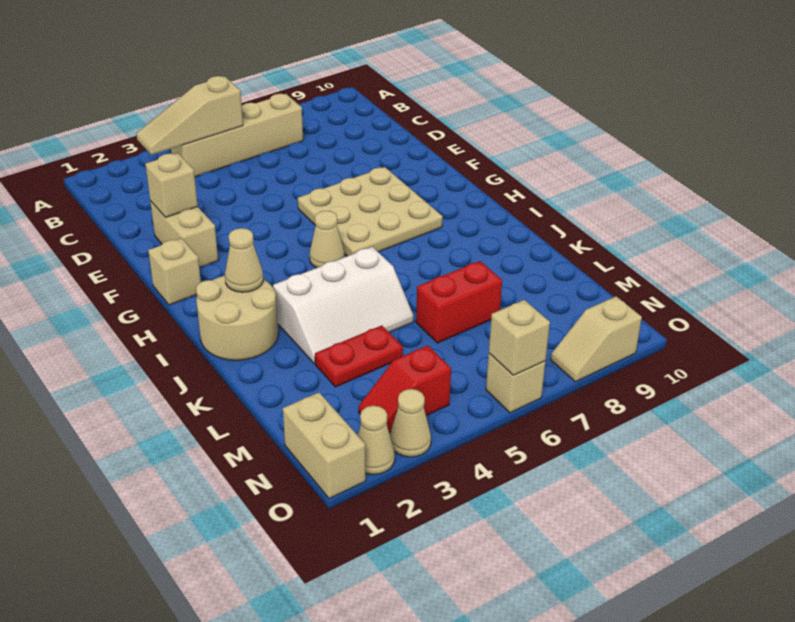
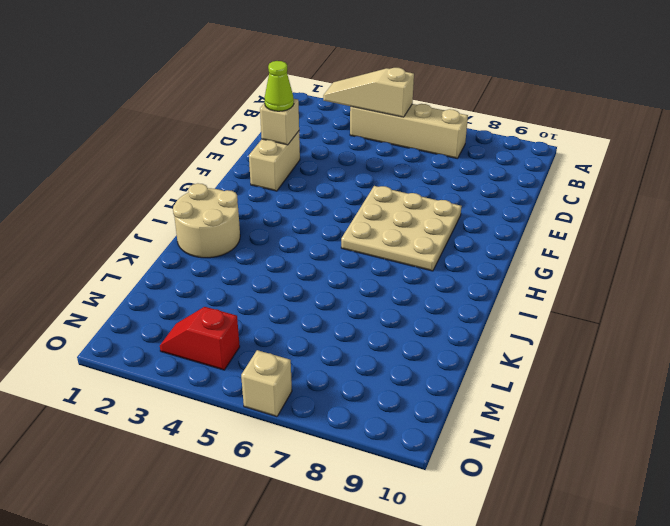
lime 1x1 cone [265,61,294,111] -> none
none -> tan 1x1 brick [148,238,201,305]
none -> tan 1x1 cone [310,211,345,268]
none -> white 2x3 slope [273,247,414,364]

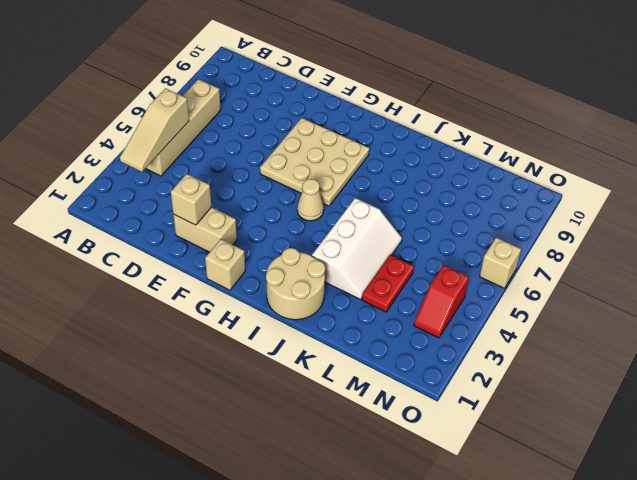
none -> red 1x2 brick [416,261,502,343]
none -> tan 1x2 brick [283,393,366,499]
none -> tan 1x1 cone [358,406,395,475]

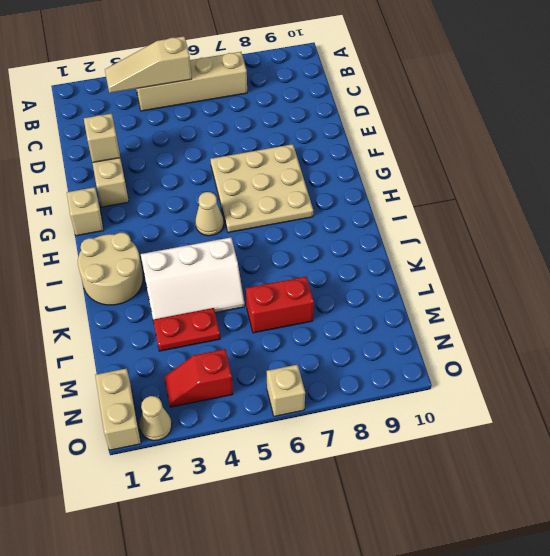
none -> tan 1x1 cone [390,389,431,457]
none -> tan 1x2 slope [551,296,642,382]
none -> tan 1x1 cone [225,228,263,292]

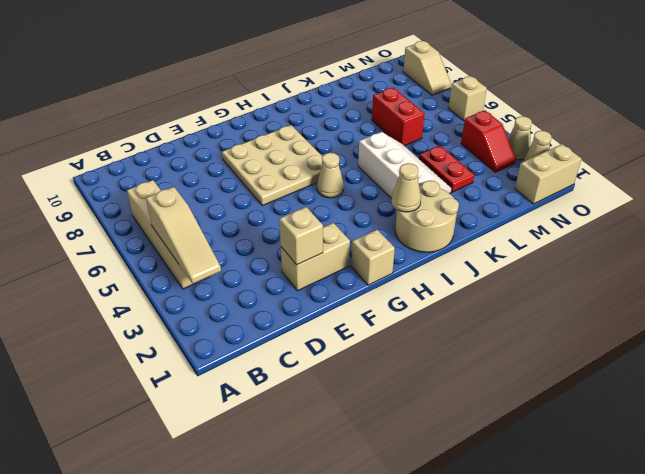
none -> tan 1x1 brick [489,300,550,375]

